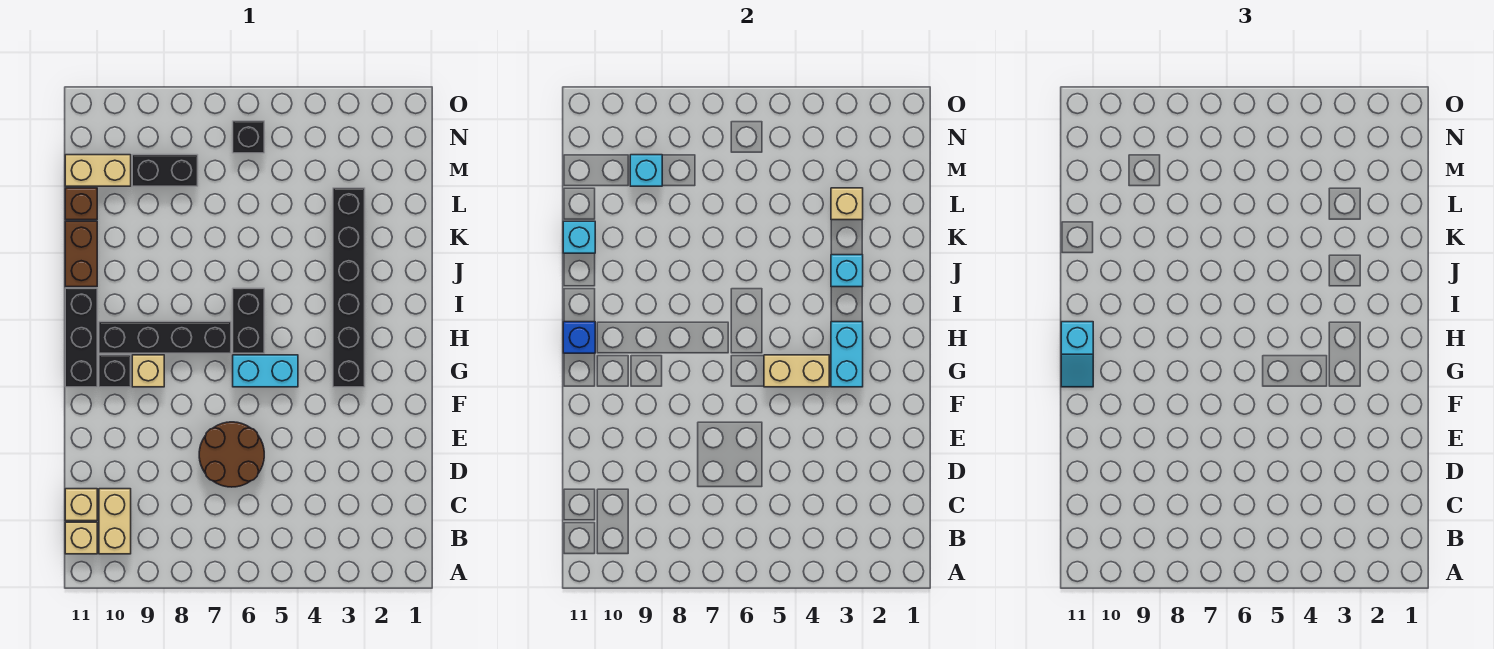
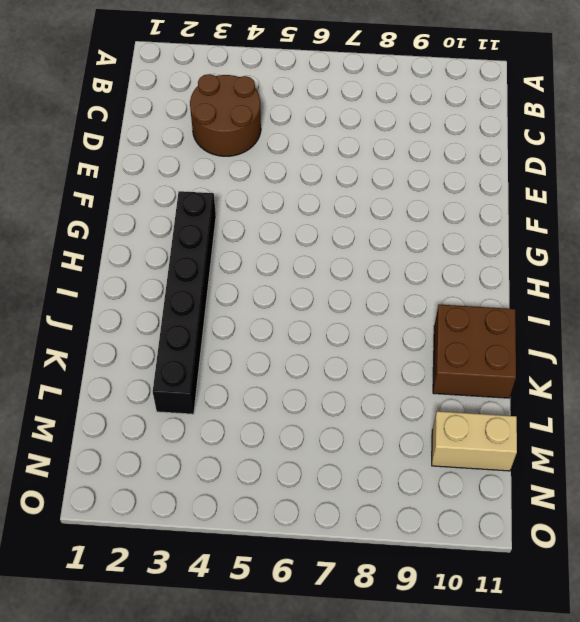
brown 2x2 round brick [190,74,261,156] -> brown 2x2 round brick moved to [199,422,264,487]
brown 2x2 brick [433,305,516,398] -> brown 1x2 brick [65,221,97,287]
none -> tan 1x2 brick [99,489,131,554]
none -> tan 1x1 brick [65,522,97,554]
none -> tan 1x1 brick [65,489,97,521]

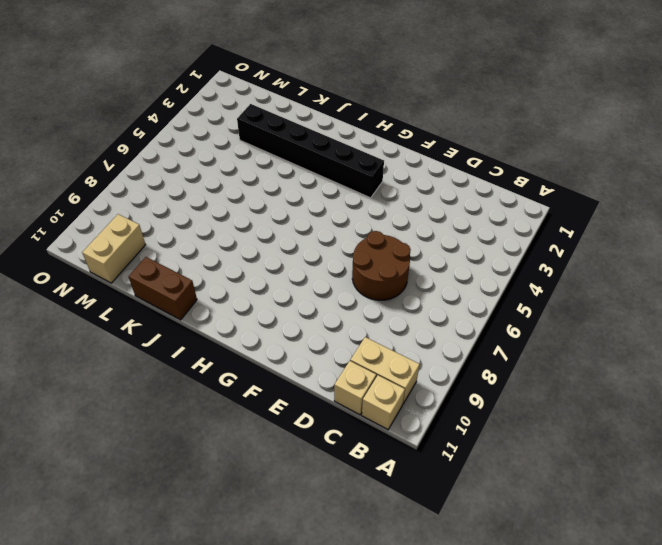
none -> cyan 1x2 brick [233,355,298,387]
none -> tan 1x1 brick [132,355,164,387]
none -> black 1x1 brick [99,355,131,387]

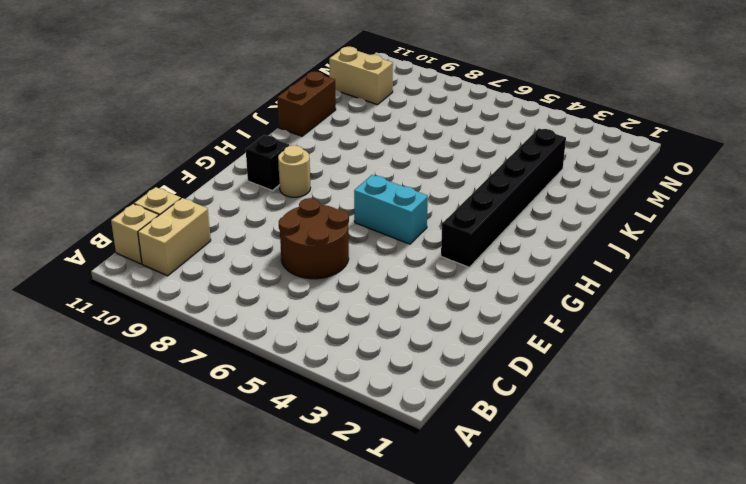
tan 1x1 round brick [278,145,311,197] -> tan 1x1 brick [132,355,164,387]
none -> black 1x3 brick [65,288,97,387]
none -> black 1x2 brick [233,288,264,353]
none -> black 1x4 brick [99,322,231,353]

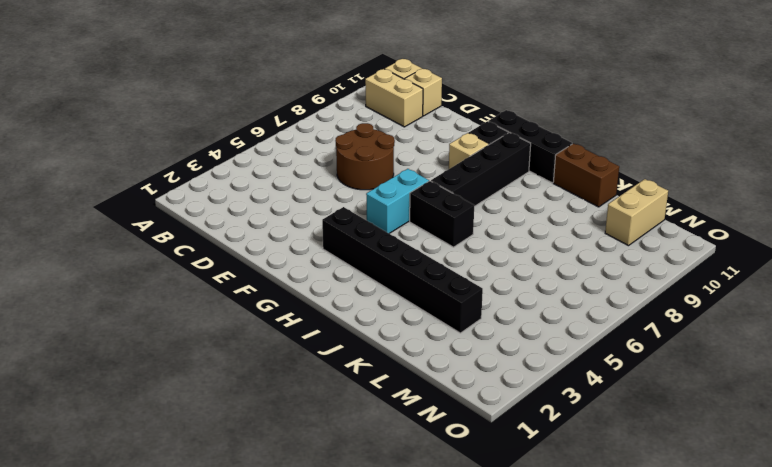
none -> brown 1x1 brick [65,188,97,220]
none -> black 1x2 brick [132,155,198,186]
none -> black 1x1 brick [233,121,264,153]

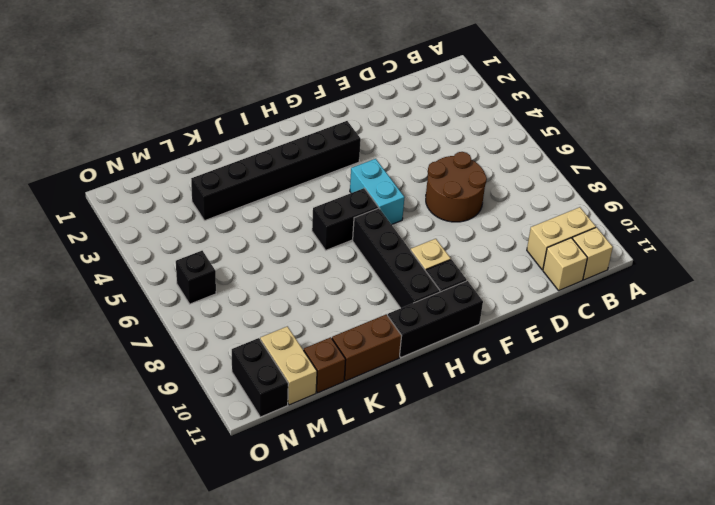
black 1x2 brick [232,338,288,417] -> black 1x2 brick moved to [132,155,198,186]
none -> cyan 1x2 brick [831,322,863,387]
none -> tan 1x2 brick [764,355,829,387]
none -> blue 1x1 brick [563,322,595,353]

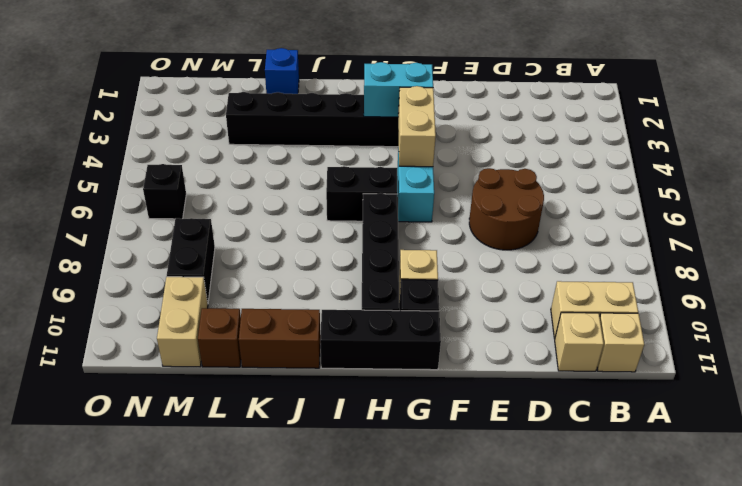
blue 1x1 brick [265,48,299,94] -> blue 1x1 brick moved to [563,322,595,353]
none -> cyan 1x1 brick [831,255,863,287]
none -> cyan 1x1 brick [563,221,595,253]
none -> tan 1x1 brick [831,188,863,220]

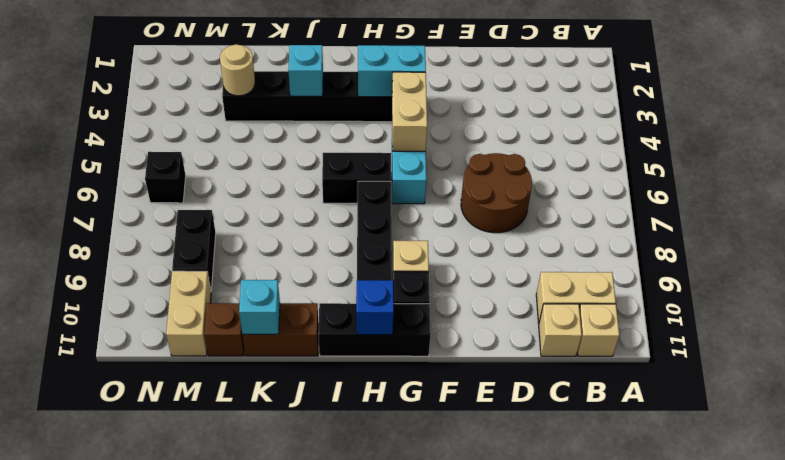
tan 1x1 round brick [220,44,255,96] -> tan 1x1 brick [831,188,863,220]
none -> cyan 1x1 brick [630,155,662,186]
none -> cyan 1x2 slope [1061,322,1093,387]

